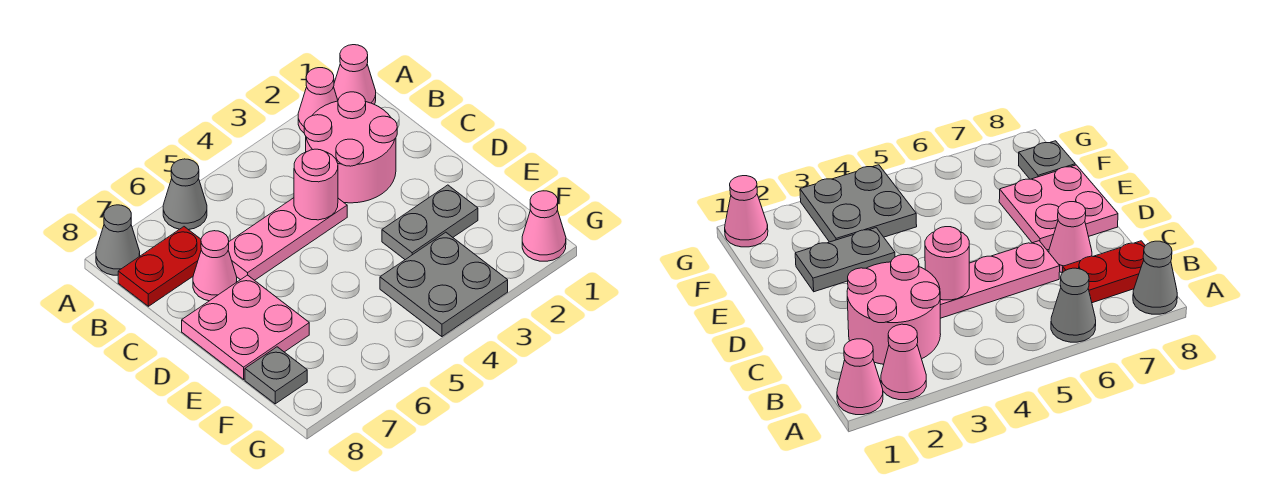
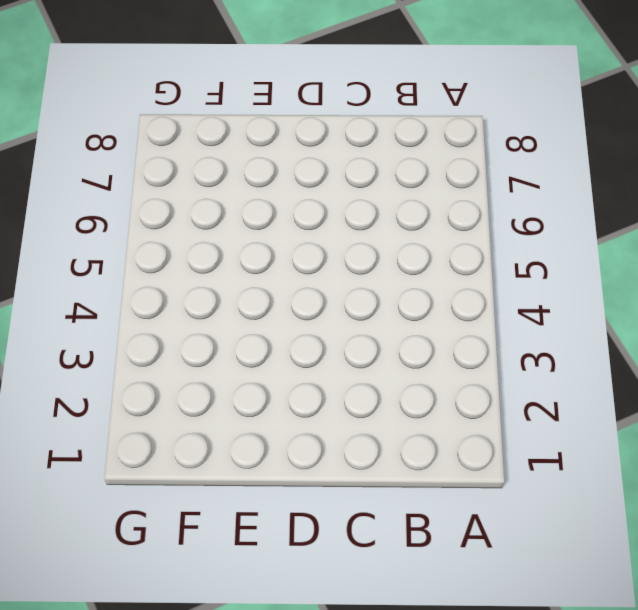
none -> pink 1x1 cone [334,45,376,104]
none -> pink 1x1 cone [298,68,338,133]
none -> grey 1x1 cone [163,159,207,230]

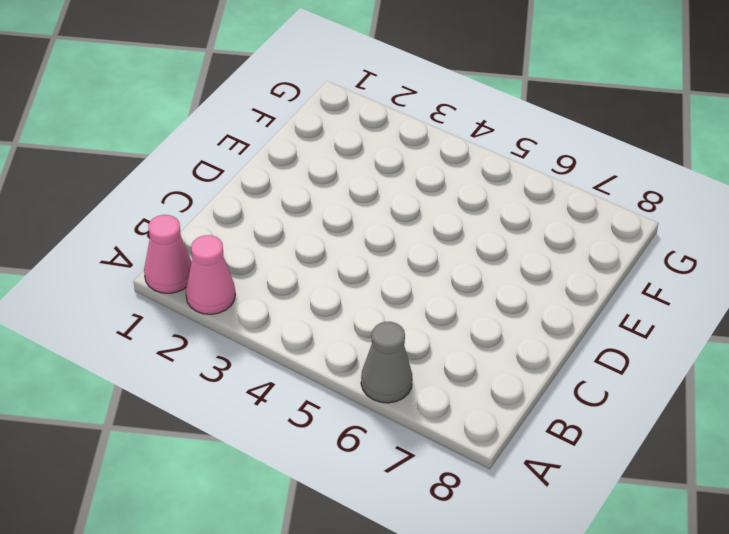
none -> grey 1x1 cone [96,205,140,275]
none -> pink 2x2 round brick [304,92,397,203]
none -> red 1x2 plate [118,227,201,306]

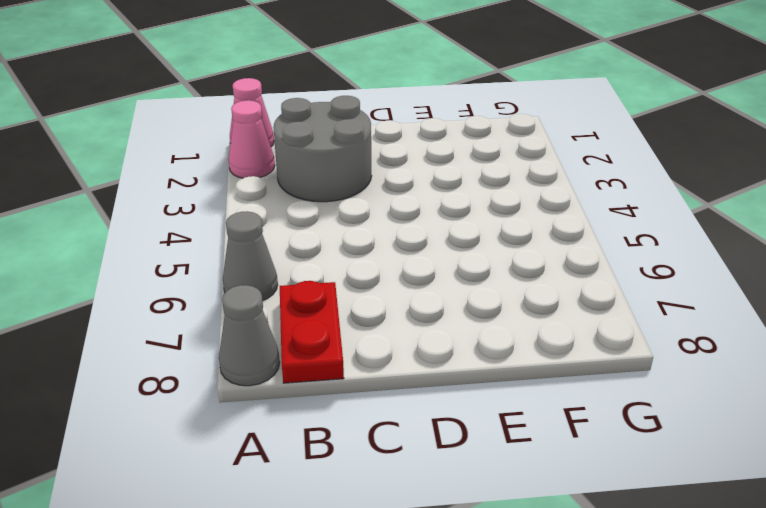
grey 2x2 round brick [273,96,372,202] -> pink 2x2 round brick [304,92,397,203]
none -> pink 1x3 plate [228,198,347,280]
none -> pink 1x1 cone [193,231,237,301]
none -> pink 2x2 plate [182,275,309,379]

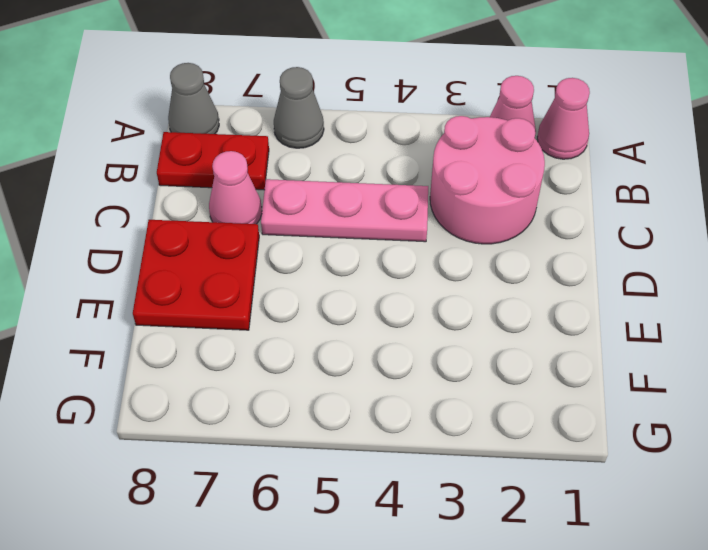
red 2x2 plate [133,220,259,330] -> pink 2x2 plate [182,275,309,379]
none -> grey 1x2 plate [382,185,478,260]
none -> grey 2x2 plate [380,232,508,337]
none -> grey 1x1 plate [245,347,307,404]

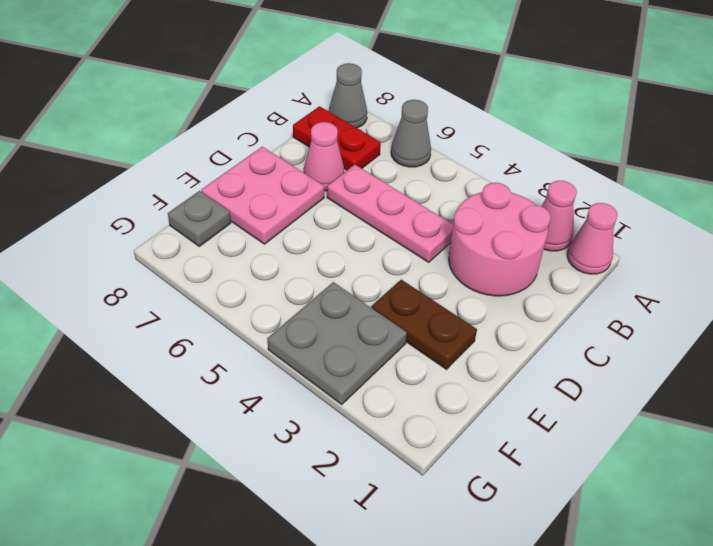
brown 1x2 plate [372,280,477,369] -> grey 1x2 plate [382,185,478,260]
none -> pink 1x1 cone [522,191,566,261]
none -> pink 1x1 round brick [294,149,338,220]

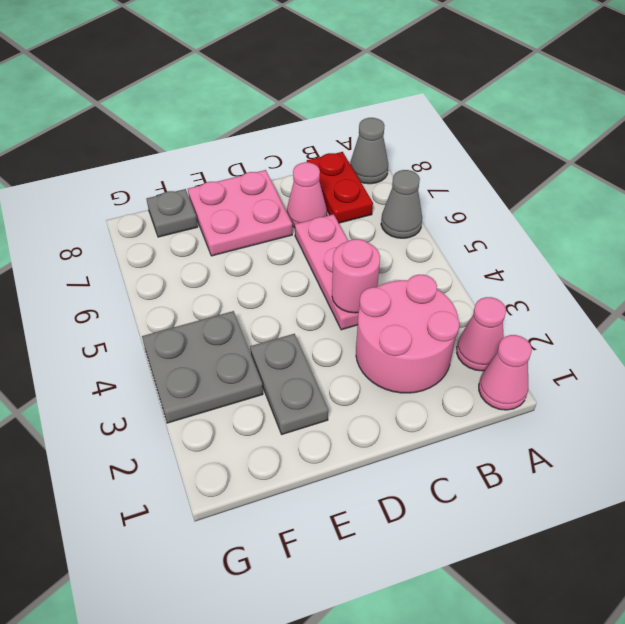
none -> pink 1x1 cone [522,191,566,261]

